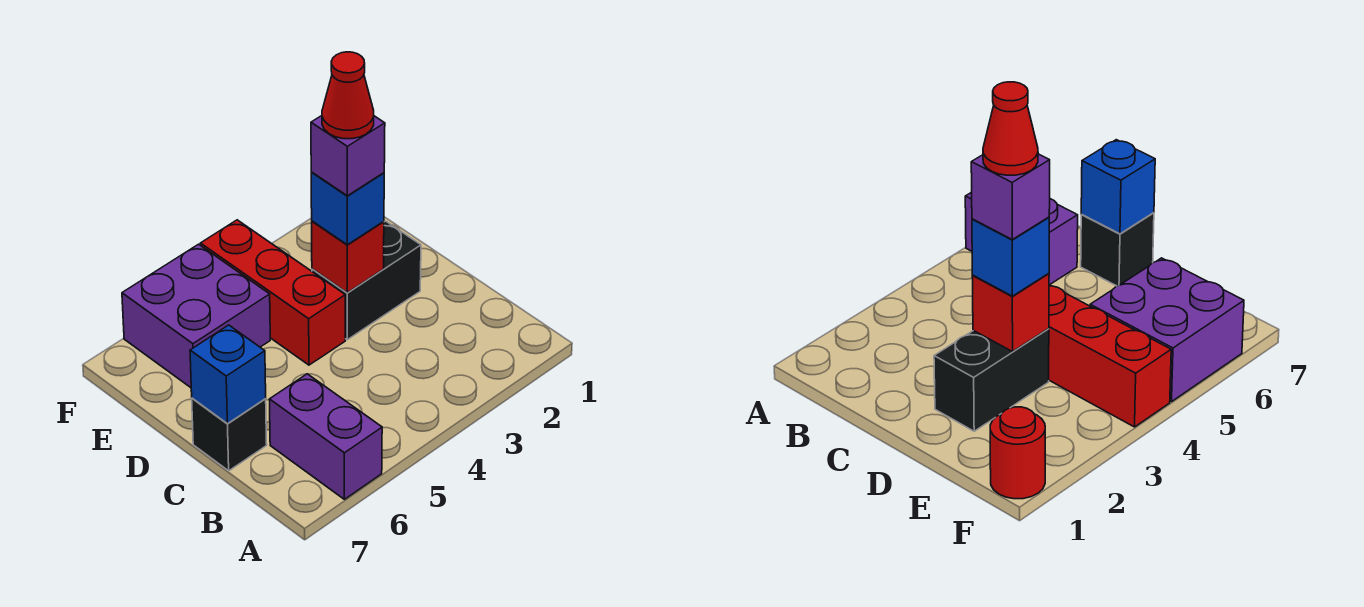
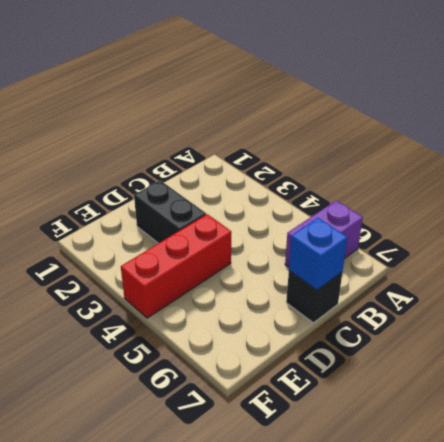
none -> purple 2x2 brick [122,244,270,388]
none -> red 1x1 round brick [990,407,1045,499]

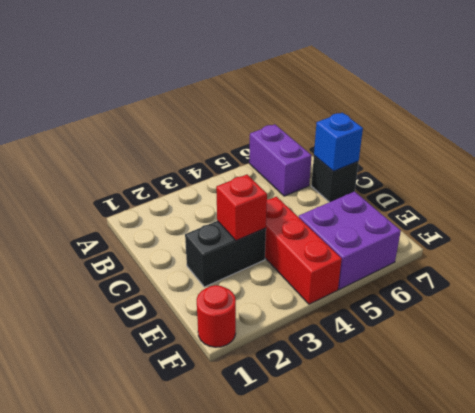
none -> blue 1x1 brick [311,172,384,245]
none -> purple 1x1 brick [311,116,385,196]

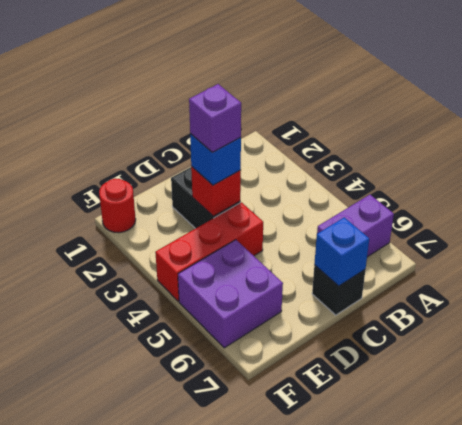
none -> red 1x1 cone [322,52,374,139]

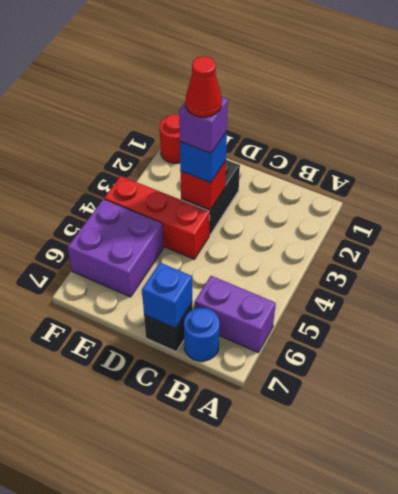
blue 1x1 round brick [184,308,219,361] -> none

